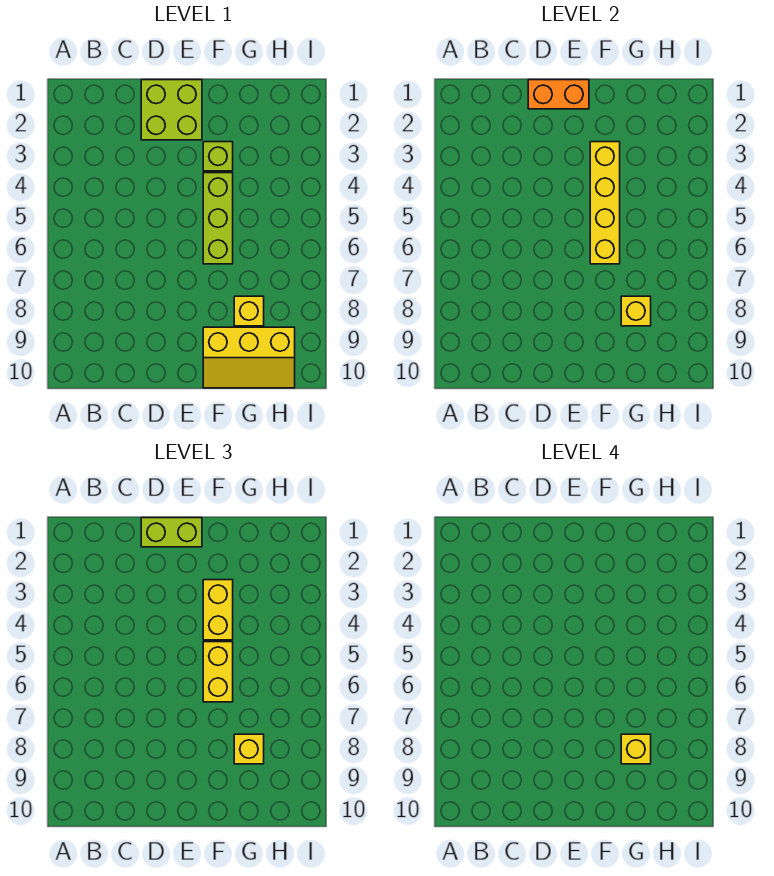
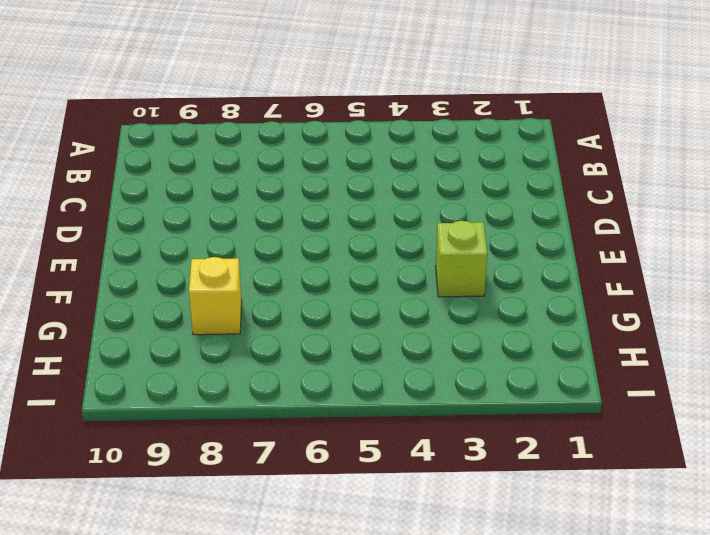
none -> lime 2x2 brick [141,80,202,140]
none -> lime 1x3 brick [203,173,233,264]
none -> yellow 2x3 slope [203,327,295,388]

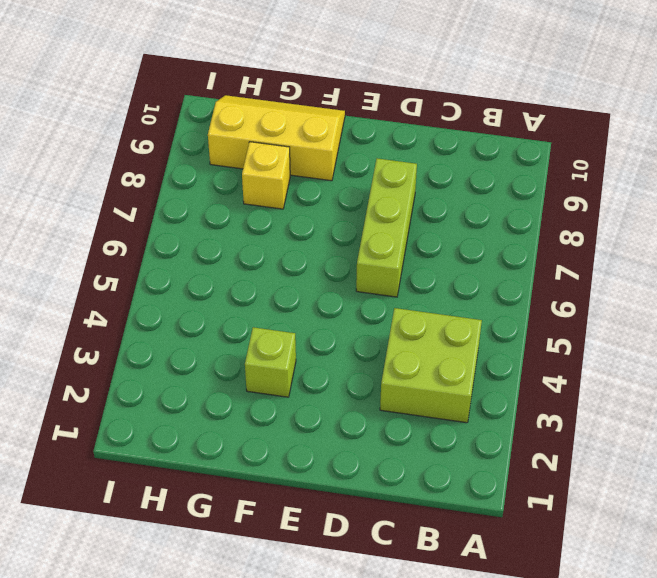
lime 2x2 brick [380,308,482,423] -> lime 2x2 brick moved to [141,80,202,140]
lime 1x3 brick [356,158,417,297] -> lime 1x3 brick moved to [203,173,233,264]
none -> orange 1x2 brick [528,80,589,109]
none -> yellow 1x4 brick [590,142,620,264]
none -> yellow 1x1 brick [621,296,651,326]

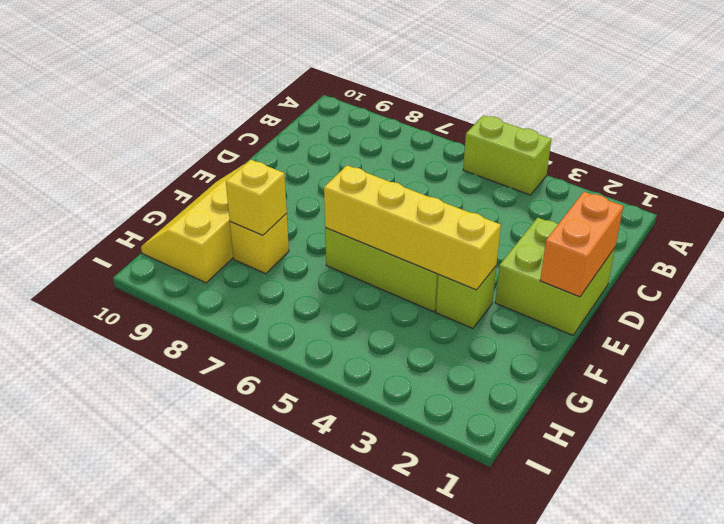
lime 1x2 brick [463,115,551,195] -> lime 1x2 brick turned to [141,518,202,547]
none -> yellow 1x2 brick [203,580,233,640]
none -> yellow 1x2 brick [203,642,233,702]
none -> yellow 1x1 brick [234,734,264,764]

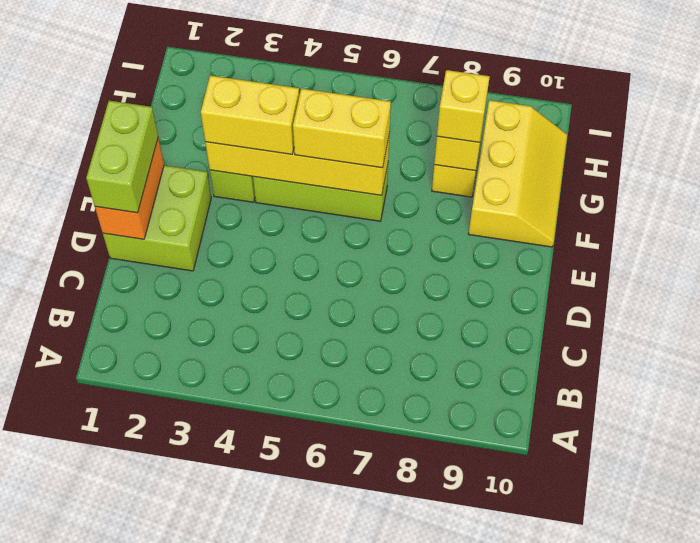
none -> yellow 1x1 brick [621,734,651,764]

